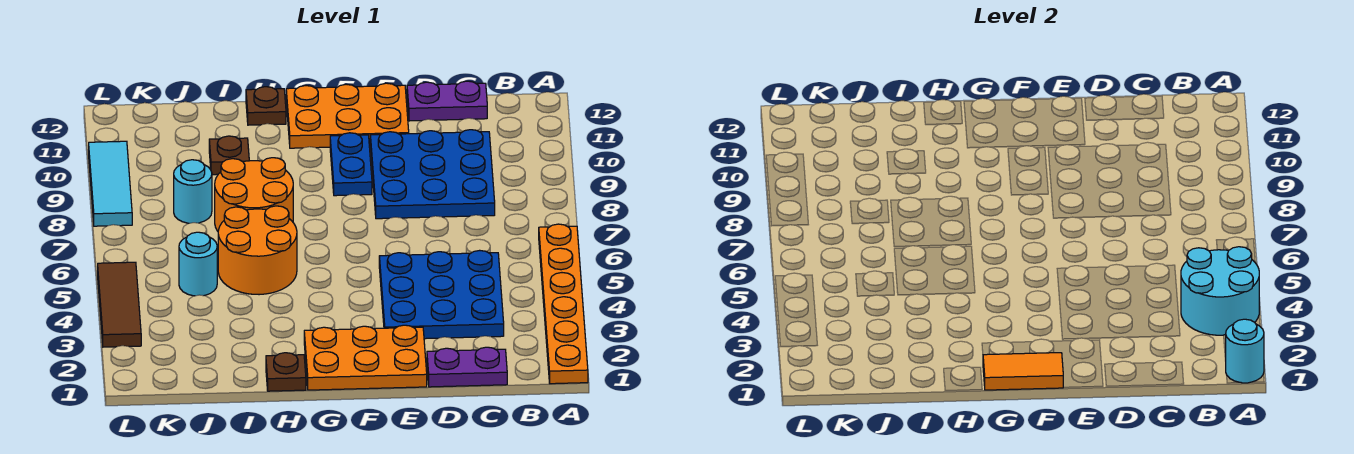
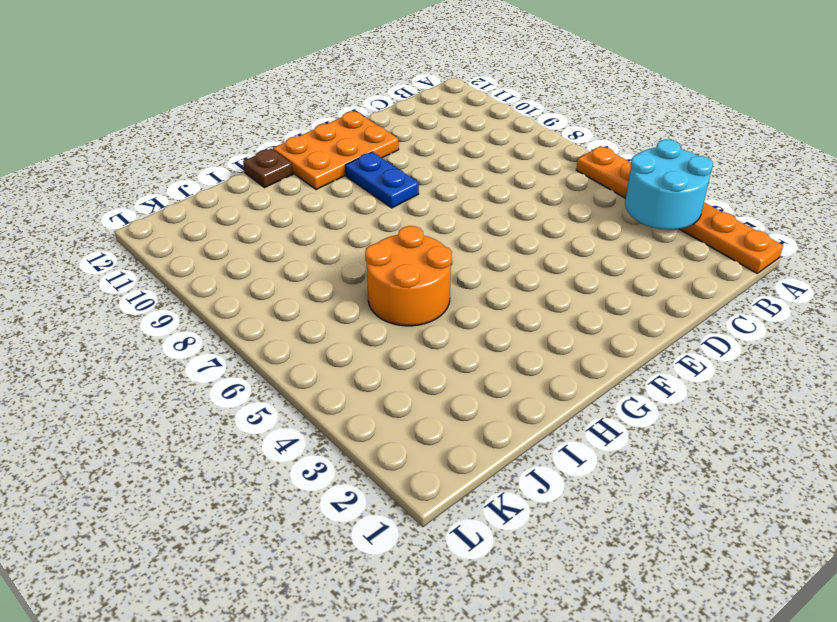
none -> purple 1x2 plate [427,347,507,387]
none -> blue 3x3 plate [379,250,504,339]
none -> blue 3x3 plate [370,130,495,219]

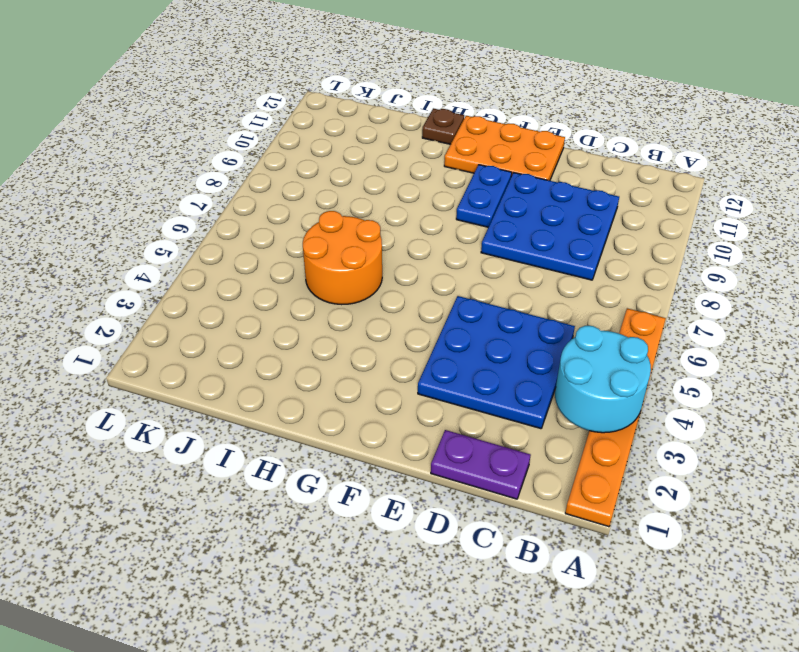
none -> purple 1x2 plate [407,81,487,121]
none -> orange 2x3 plate [304,325,427,390]
none -> brown 1x1 plate [266,353,306,391]

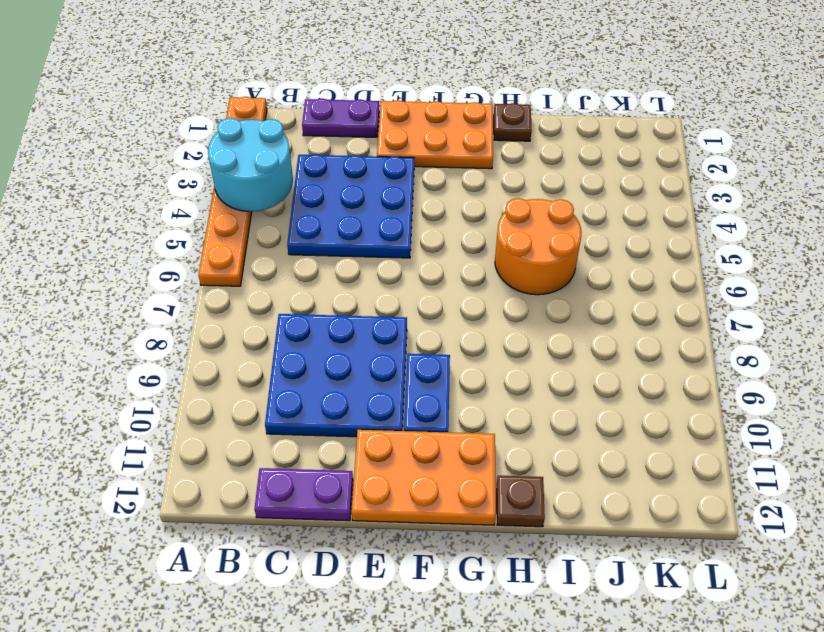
none -> orange 2x2 round brick [215,158,293,231]
none -> brown 1x1 plate [209,136,249,175]
none -> cyan 1x1 round brick [179,232,217,296]

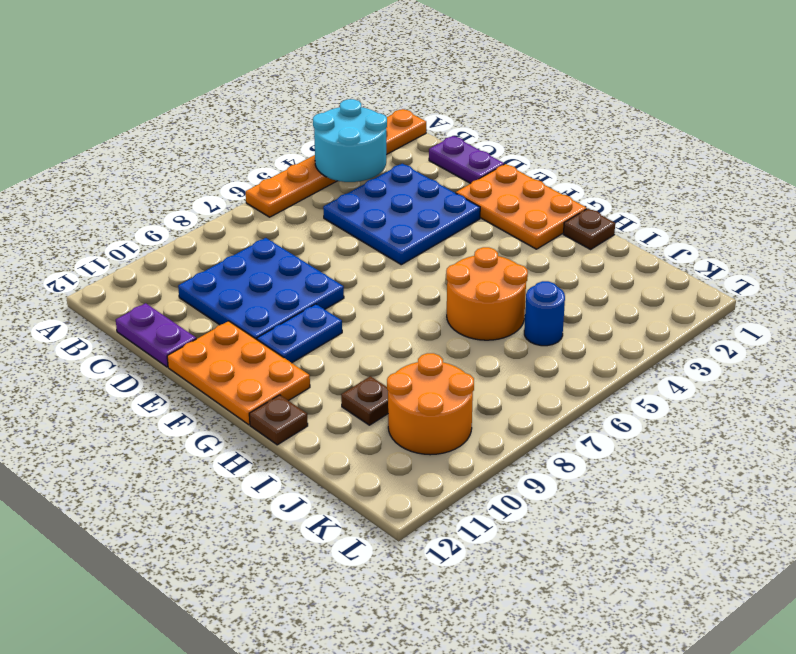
blue 1x1 round brick [524,281,565,346] -> cyan 1x1 round brick [179,232,217,296]
orange 2x2 round brick [387,353,474,455] -> orange 2x2 round brick moved to [215,158,293,231]
none -> cyan 1x1 round brick [174,160,212,223]
none -> brown 1x3 tile [98,262,141,347]
none -> cyan 1x3 tile [89,141,132,226]

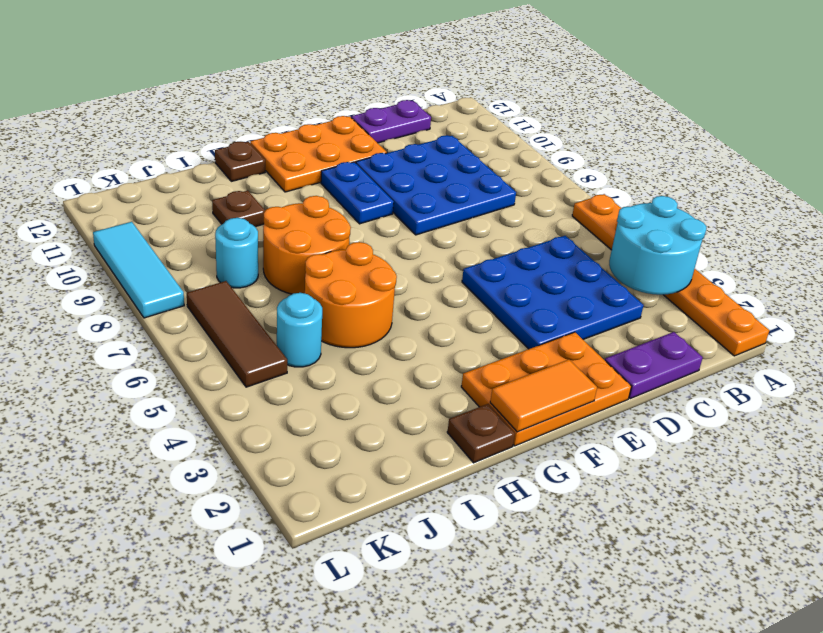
brown 1x3 tile [187,281,287,387] -> brown 1x3 tile moved to [98,262,141,347]
none -> cyan 1x1 round brick [1226,319,1264,383]

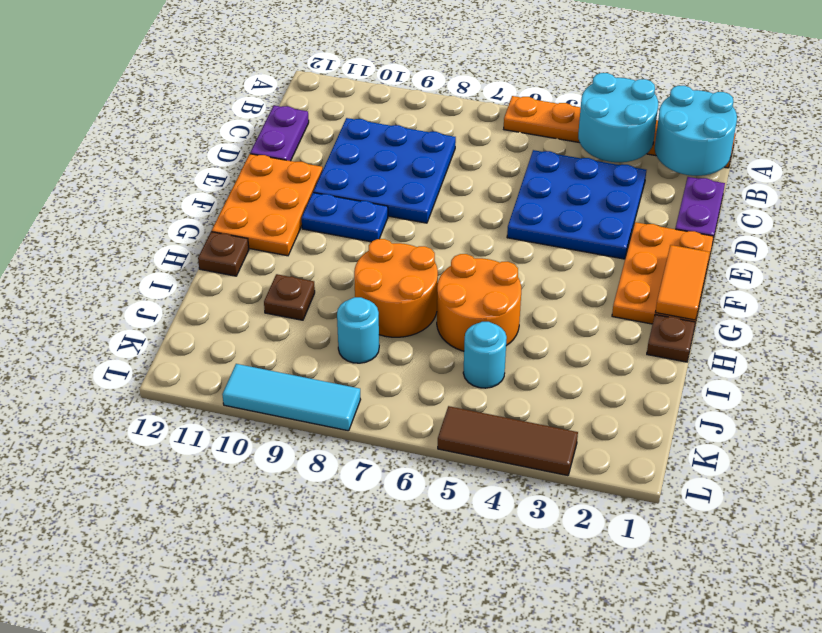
cyan 2x2 round brick [655,86,737,176] -> cyan 1x1 round brick [1226,319,1264,383]

